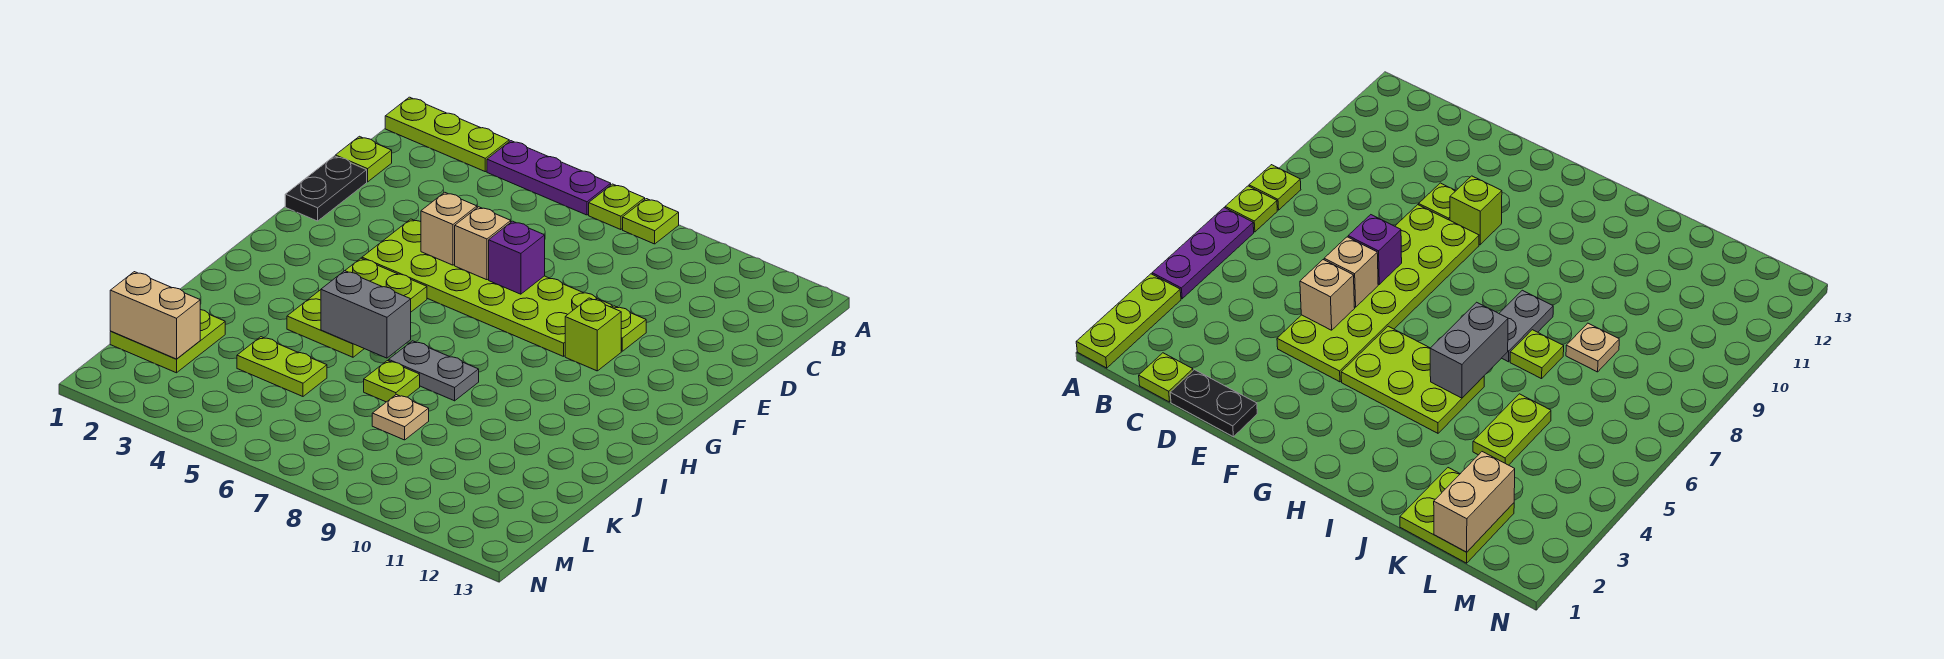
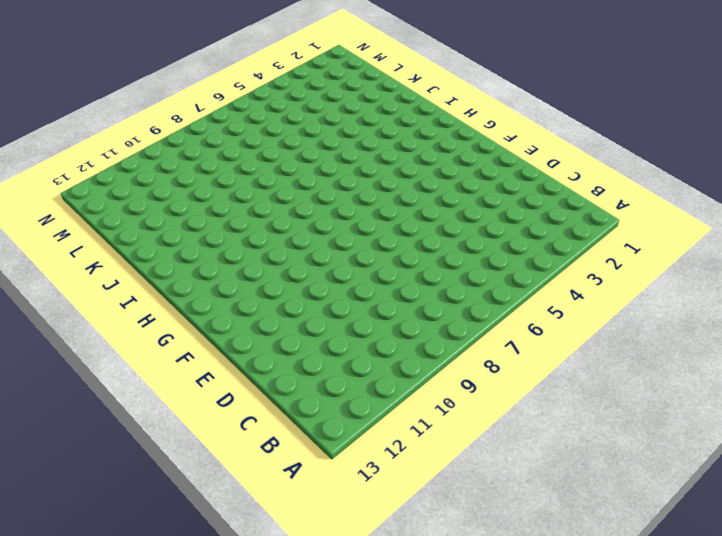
none -> lime 1x3 plate [385,97,509,172]
none -> purple 1x3 plate [487,141,611,215]
none -> lime 1x1 plate [589,184,645,230]

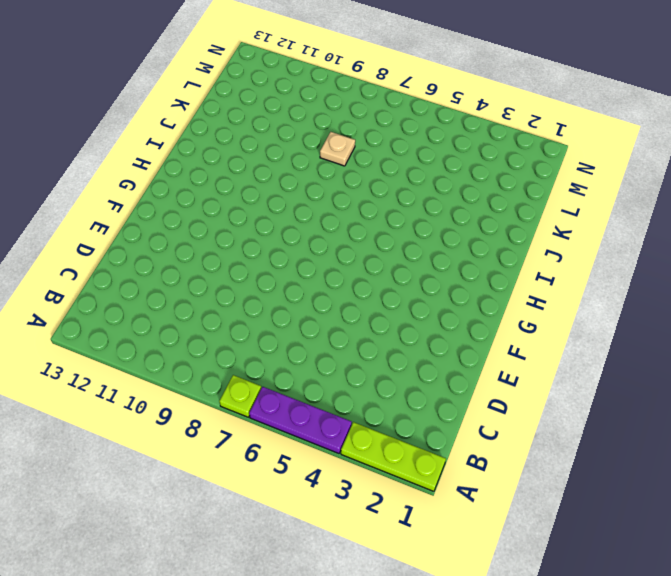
none -> lime 1x1 plate [623,199,679,244]
none -> lime 1x1 plate [335,136,392,182]
none -> black 1x2 plate [285,156,367,221]

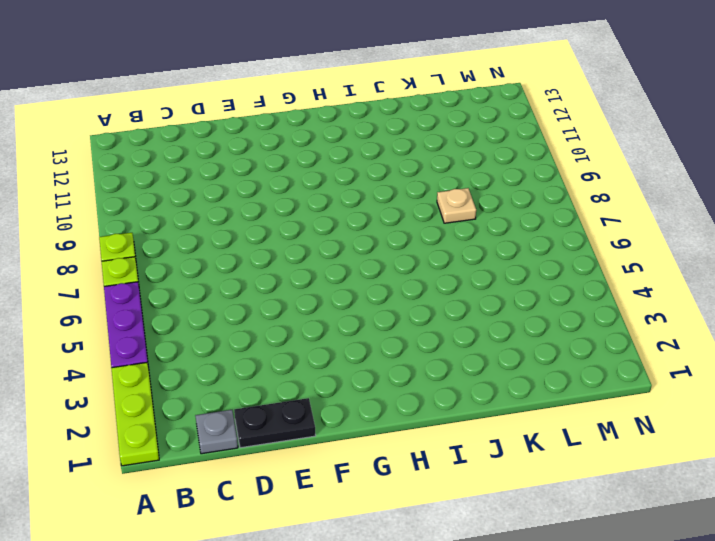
grey 1x1 plate [195,410,238,454] -> lime 1x1 plate [335,136,392,182]
none -> lime 2x6 plate [362,219,612,356]
none -> lime 1x1 plate [612,306,646,351]
none -> lime 1x1 brick [565,298,621,371]

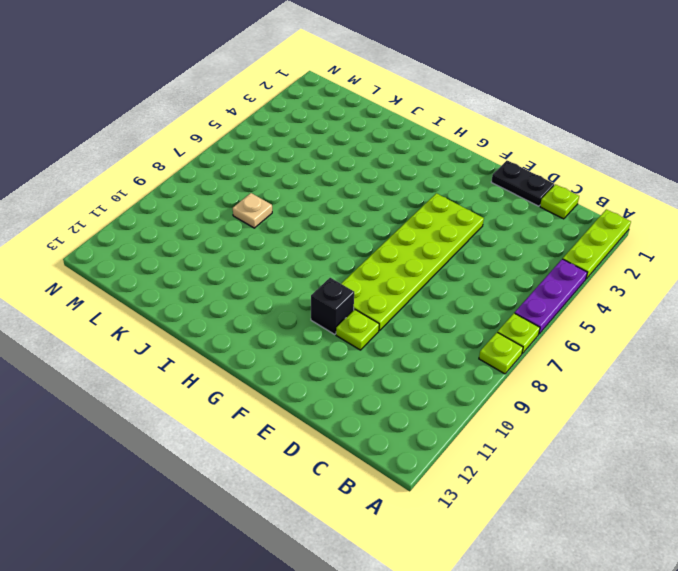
black 1x1 brick [311,278,354,335] -> lime 1x1 brick [565,298,621,371]
none -> lime 2x3 plate [287,258,427,357]
none -> grey 1x2 plate [389,341,479,401]
none -> lime 1x1 plate [364,361,420,402]

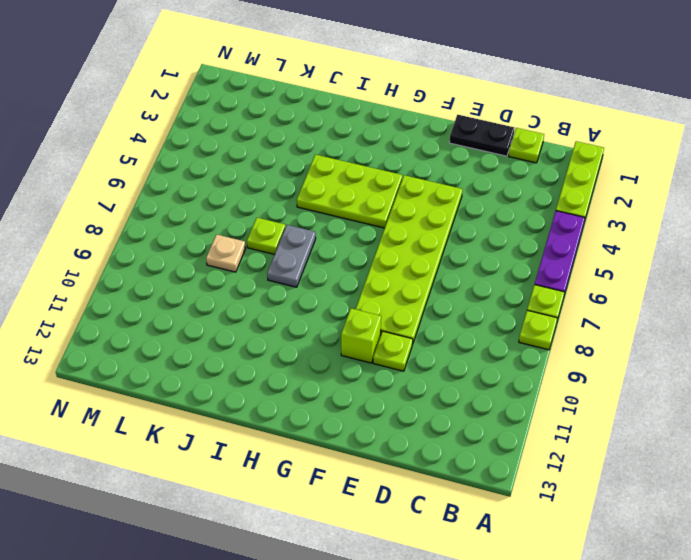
none -> lime 2x2 plate [110,310,225,373]
none -> lime 1x2 plate [237,337,327,396]
none -> tan 1x1 brick [421,192,477,265]

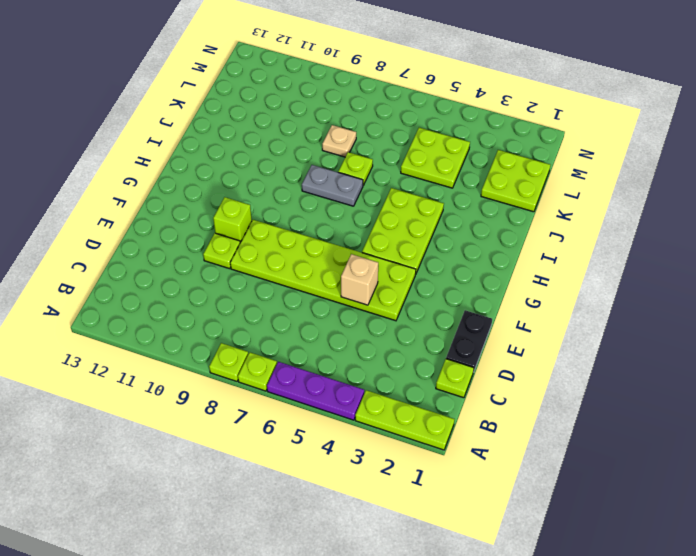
lime 2x2 plate [401,128,470,188] -> lime 1x2 plate [237,337,327,396]
none -> tan 1x1 brick [455,207,511,280]
none -> purple 1x1 brick [489,221,545,294]
none -> grey 1x2 brick [321,271,411,358]

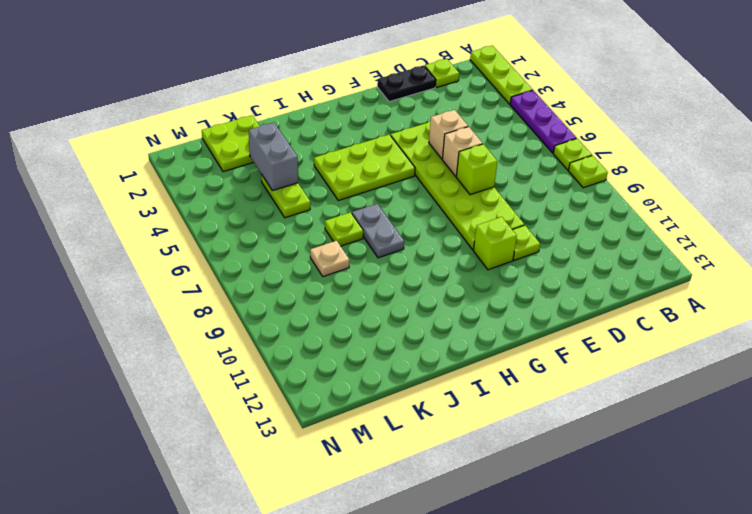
lime 1x1 brick [456,144,497,195] -> purple 1x1 brick [489,221,545,294]
grey 1x2 brick [249,122,298,191] -> grey 1x2 brick moved to [321,271,411,358]
none -> tan 1x2 brick [110,272,200,359]

